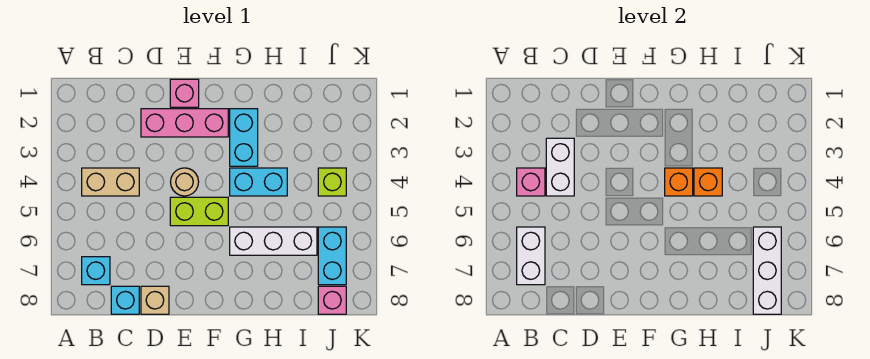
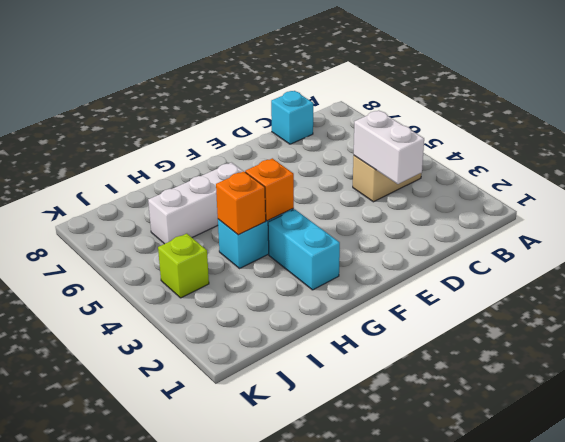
none -> cyan 1x1 brick [82,257,110,285]
none -> pink 1x3 brick [141,109,228,137]
none -> tan 1x1 brick [141,286,169,314]

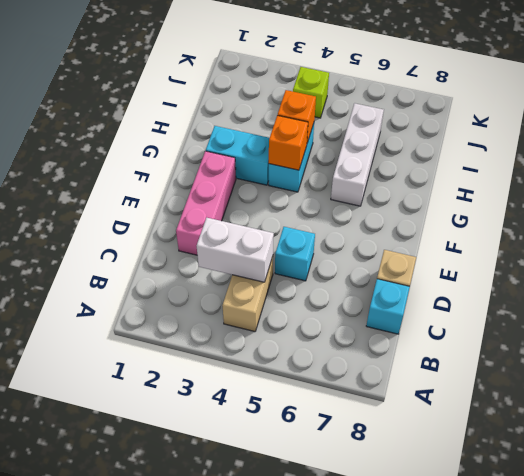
cyan 1x1 brick [275,227,315,281] -> cyan 1x1 brick moved to [82,257,110,285]
none -> pink 1x1 brick [170,79,199,107]
none -> tan 1x1 round brick [171,168,199,196]
none -> lime 1x2 brick [170,197,228,226]

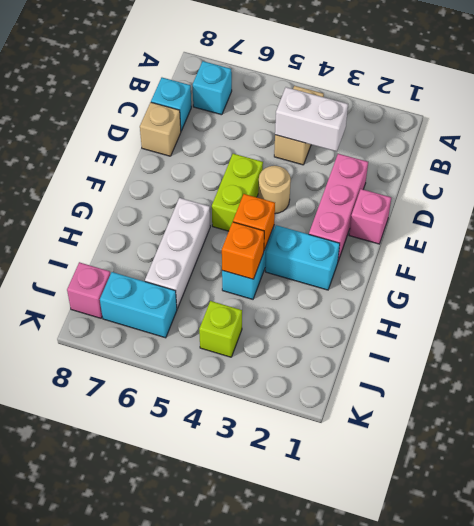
none -> pink 1x1 brick [517,168,545,196]
none -> white 1x2 brick [517,227,545,285]
none -> white 1x3 brick [753,227,781,314]

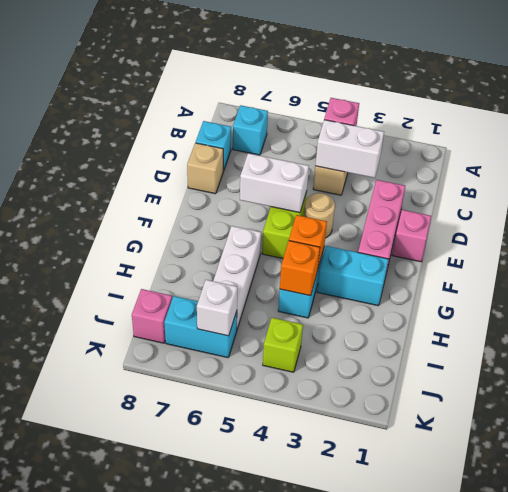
white 1x2 brick [240,153,309,213] -> white 1x2 brick moved to [517,227,545,285]
white 1x1 brick [197,280,237,336] -> white 1x3 brick [753,227,781,314]

